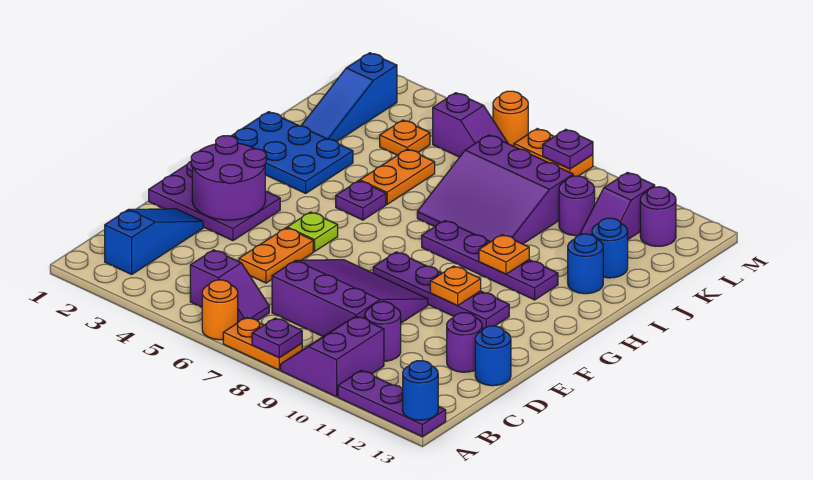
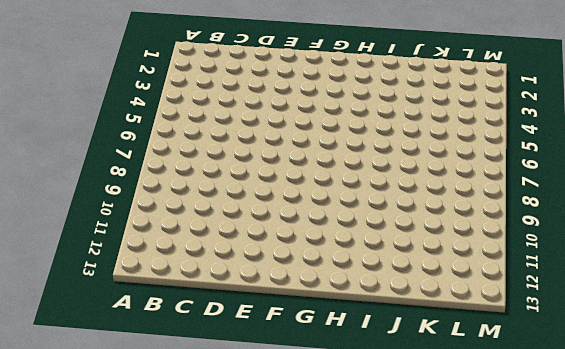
none -> orange 1x1 round brick [202,280,238,340]
none -> orange 1x2 plate [223,317,302,370]
none -> purple 2x2 slope [281,316,384,397]
none -> purple 1x3 plate [338,371,446,437]

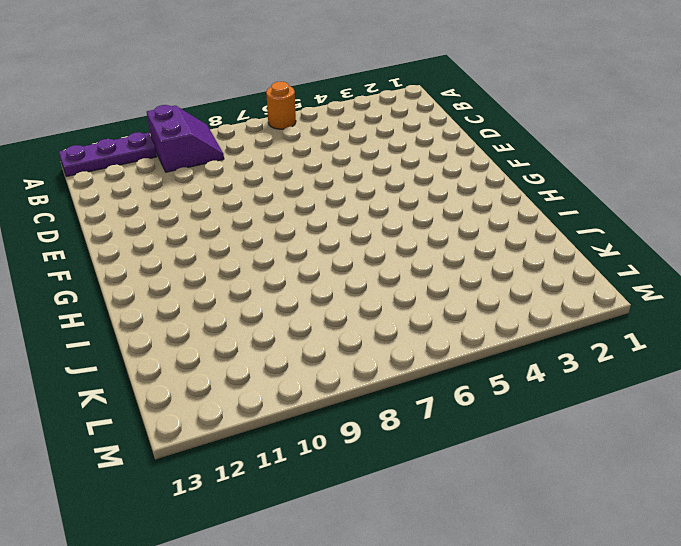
none -> orange 1x2 plate [223,317,302,370]
none -> blue 1x3 slope [105,209,203,274]
none -> purple 1x2 slope [190,250,269,322]
none -> purple 3x3 slope [272,260,428,336]

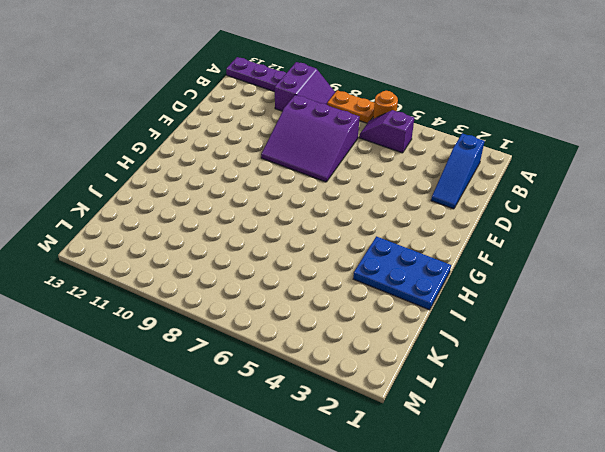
none -> purple 1x1 round brick [365,302,401,361]
none -> orange 1x2 plate [239,228,313,283]
none -> purple 1x1 round brick [447,313,482,372]
none -> blue 1x1 round brick [475,326,511,386]

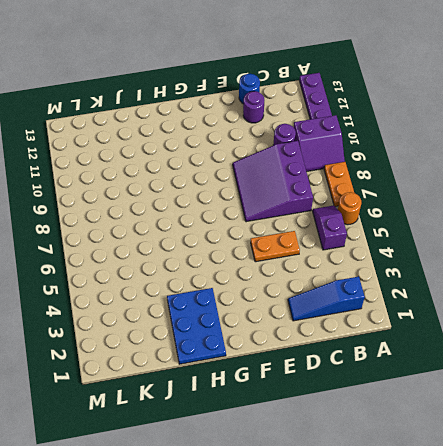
none -> purple 2x3 plate [149,161,280,241]
none -> lime 1x1 plate [287,212,338,252]
none -> purple 1x4 plate [373,252,509,330]
none -> purple 1x1 plate [336,181,386,220]

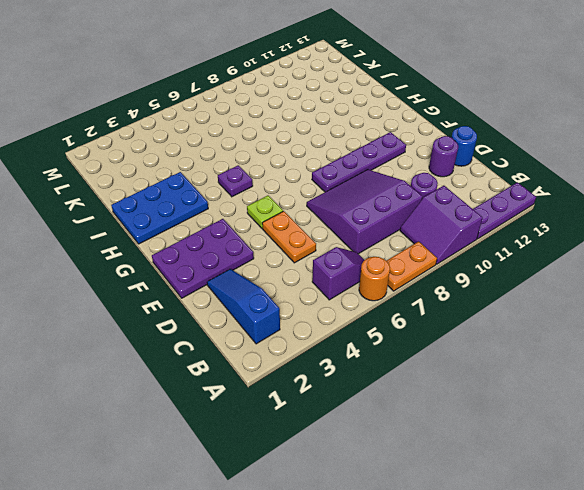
none -> purple 1x4 plate [422,221,558,300]
none -> orange 1x2 plate [360,149,435,204]
none -> purple 3x3 slope [417,135,573,244]
none -> blue 1x1 round brick [568,234,603,294]

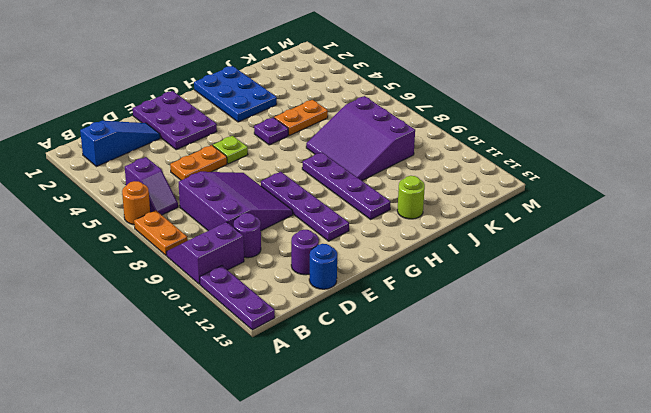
lime 1x1 round brick [397,176,425,219] -> blue 1x1 round brick [568,234,603,294]
none -> blue 1x3 slope [301,53,397,142]
none -> blue 1x1 round brick [592,218,628,278]
none -> orange 1x1 plate [380,120,430,155]
none -> purple 1x1 round brick [559,176,595,236]

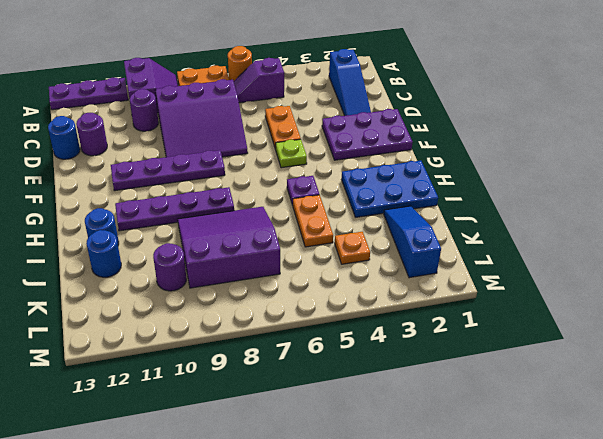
none -> purple 1x2 slope [580,173,655,239]
none -> purple 1x2 slope [433,93,508,157]
none -> purple 1x1 round brick [640,187,676,246]
none -> orange 1x1 round brick [493,91,528,146]

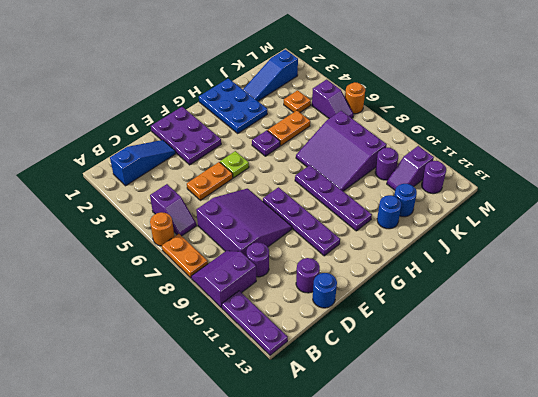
none -> orange 1x2 plate [514,129,593,176]
none -> purple 1x1 plate [252,318,302,358]
none -> blue 1x1 round brick [403,361,438,420]
none -> purple 2x2 round brick [191,136,266,220]

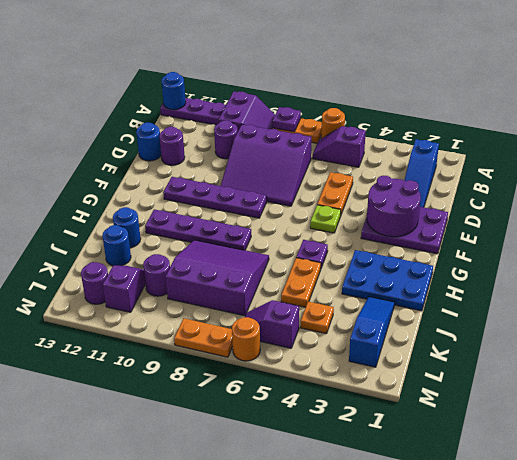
none -> orange 1x1 plate [430,266,481,305]
none -> orange 1x1 plate [479,235,529,274]
none -> purple 1x1 plate [543,129,593,169]

